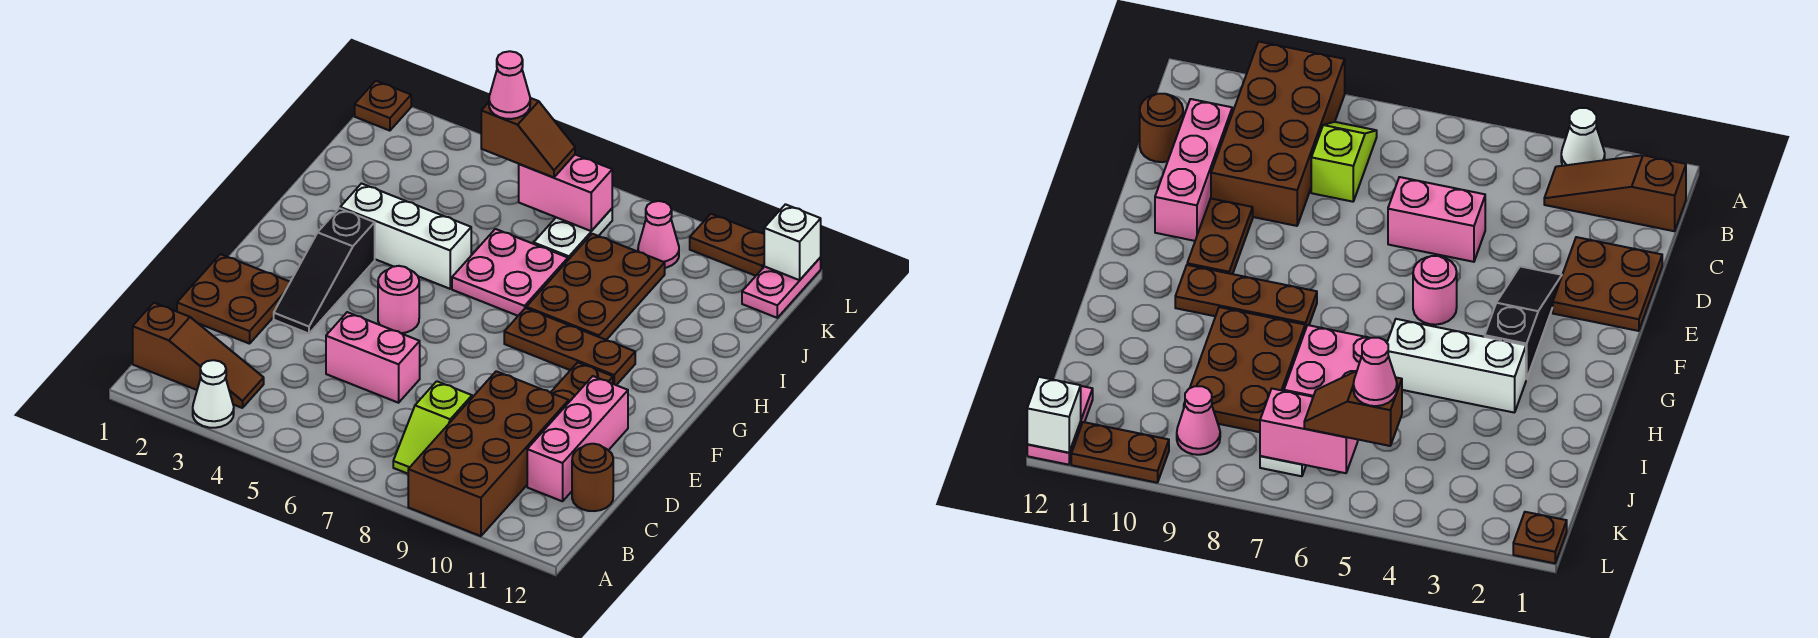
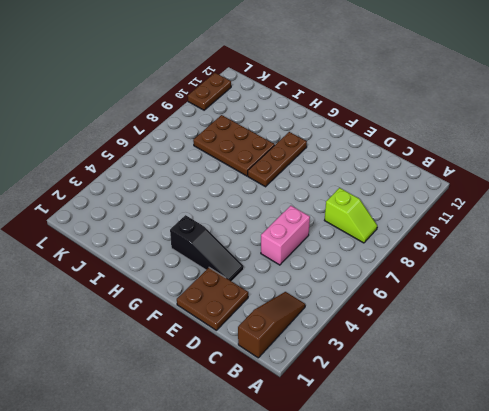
none -> white 1x1 cone [193,360,234,428]
none -> brown 2x4 brick [408,371,569,536]
none -> pink 1x3 brick [527,376,628,501]

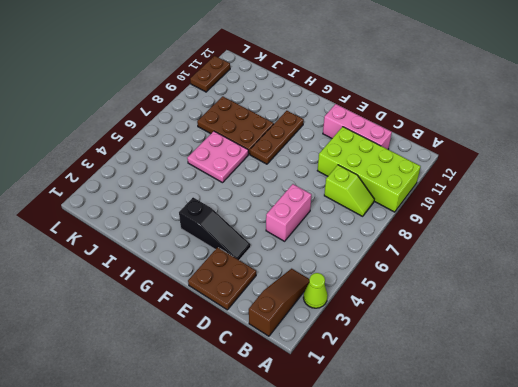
lime 1x1 cone [303,273,328,308] -> white 1x1 cone [193,360,234,428]
lime 2x4 brick [317,127,421,212] -> brown 2x4 brick [408,371,569,536]
none -> brown 1x1 round brick [572,444,613,511]
none -> brown 1x2 plate [551,362,613,402]
none -> pink 1x1 round brick [378,266,419,333]

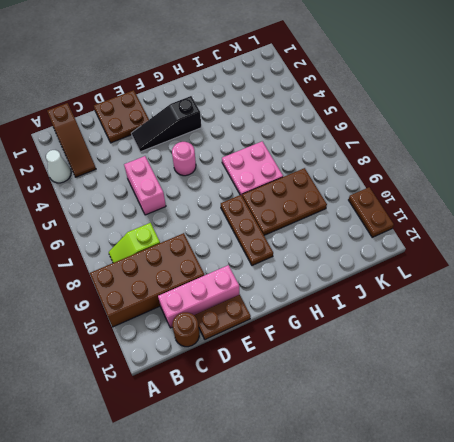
brown 1x2 plate [194,295,251,340] -> brown 1x2 plate moved to [551,362,613,402]
none -> white 1x3 brick [340,184,471,289]
none -> white 1x2 plate [534,209,612,260]
none -> pink 1x1 cone [638,201,679,268]

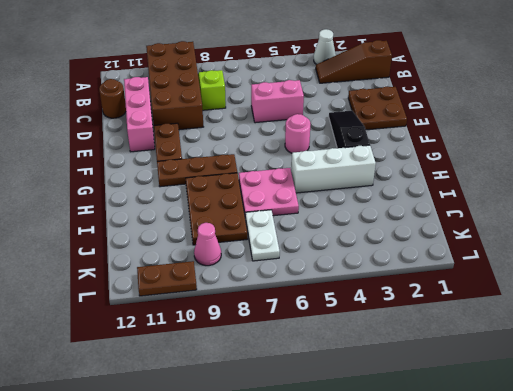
none -> pink 1x2 plate [742,258,821,318]
none -> brown 1x1 plate [355,81,411,131]
none -> pink 1x2 brick [519,155,613,231]

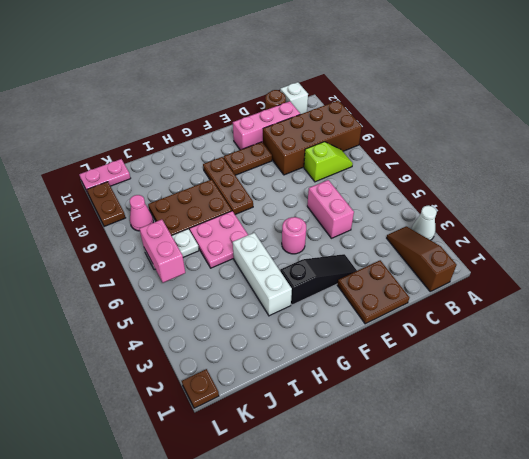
white 1x1 brick [280,82,308,114] -> white 1x1 brick moved to [764,204,821,280]
none -> brown 1x2 slope [481,98,575,177]
none -> pink 1x1 cone [489,51,530,119]

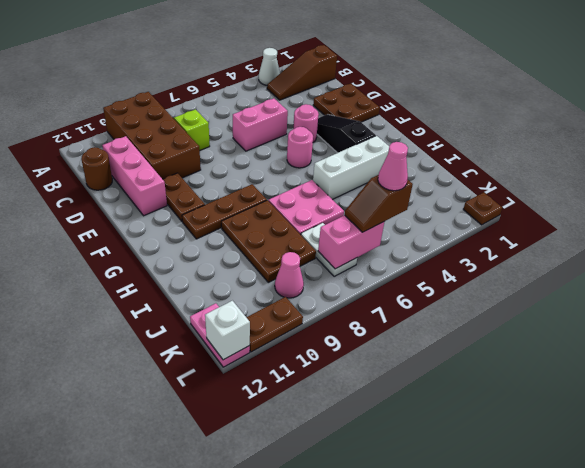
pink 1x1 round brick [293,104,319,142] -> none

